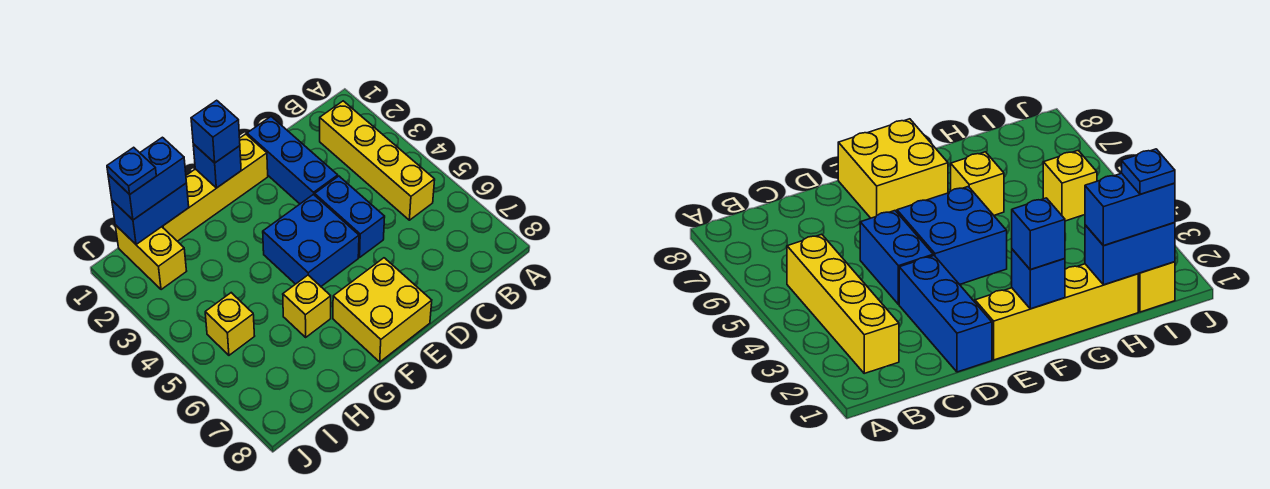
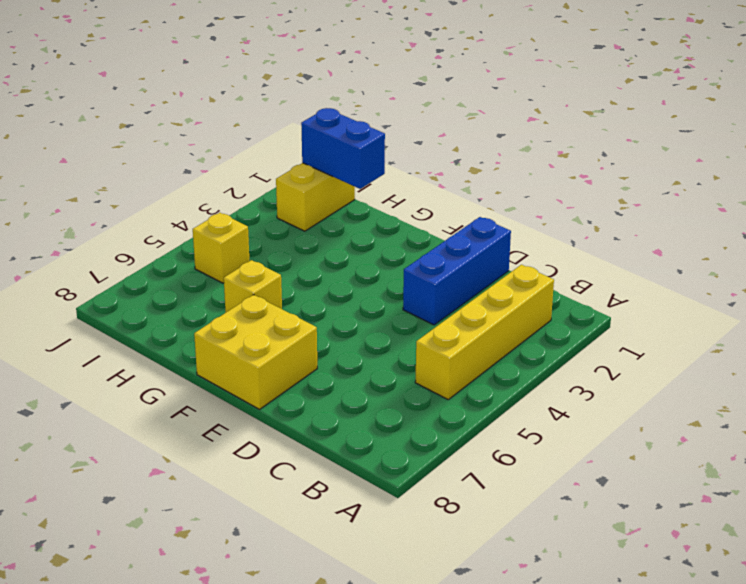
none -> blue 1x2 brick [315,176,385,257]
none -> yellow 1x4 brick [162,134,268,241]
none -> blue 2x2 brick [263,194,359,286]

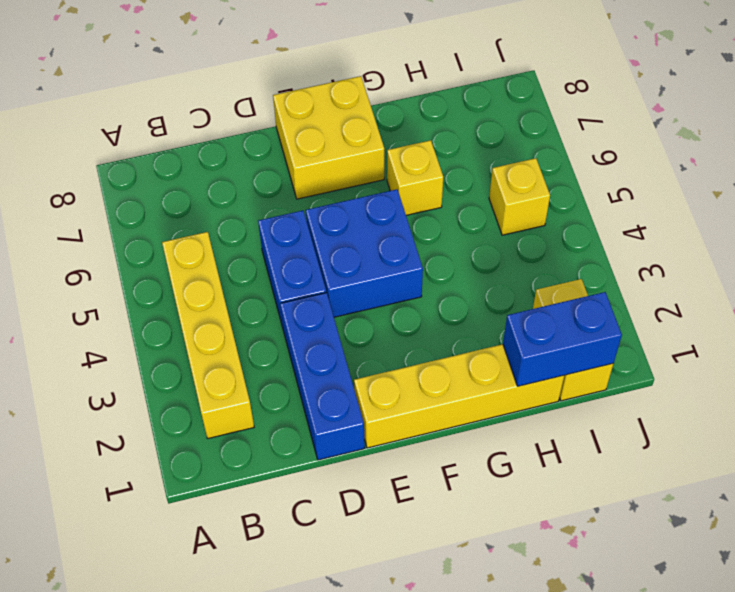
none -> blue 1x1 brick [193,144,241,188]
none -> blue 1x1 brick [191,100,240,163]
none -> blue 1x2 brick [108,137,186,220]

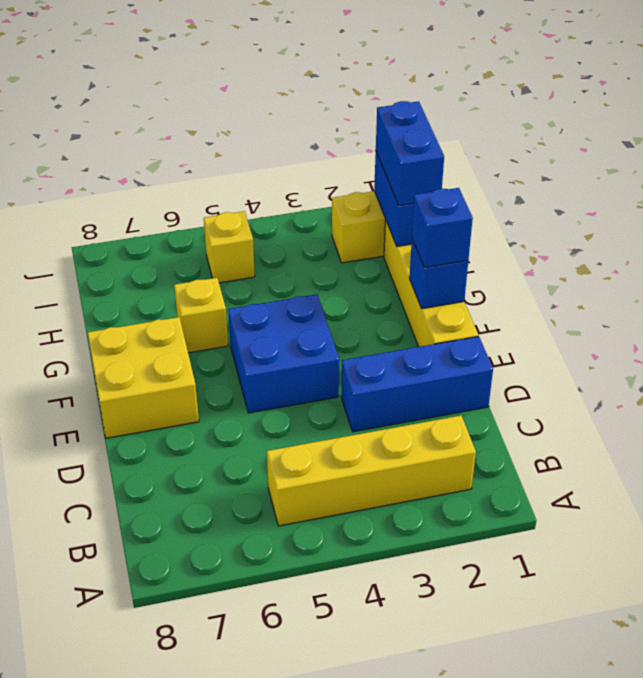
none -> blue 1x2 brick [315,176,385,257]
none -> blue 1x1 plate [107,147,156,194]

